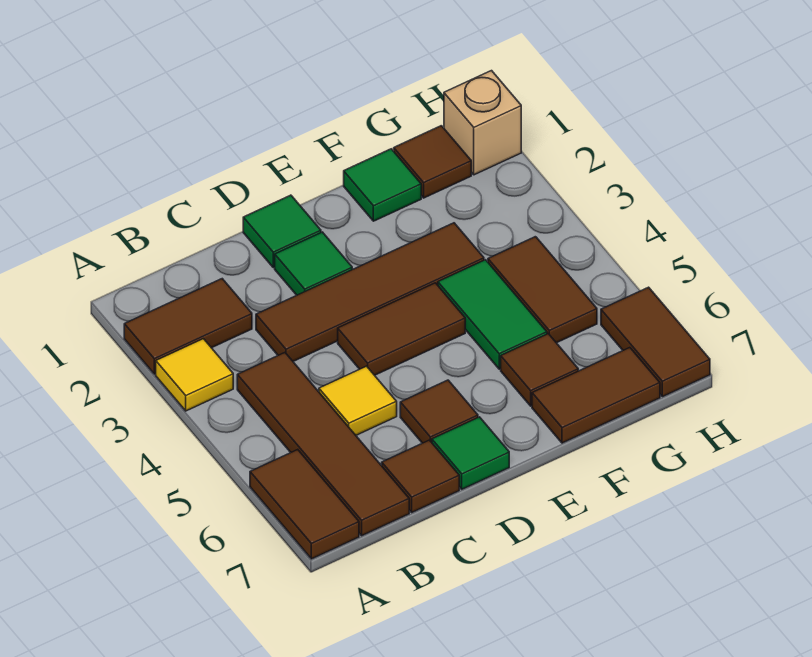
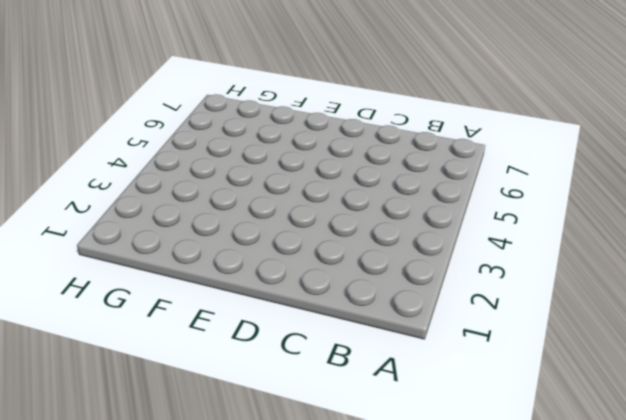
none -> brown 1x2 tile [124,279,252,374]
none -> yellow 1x1 tile [156,339,233,411]
none -> brown 1x2 tile [250,450,359,559]

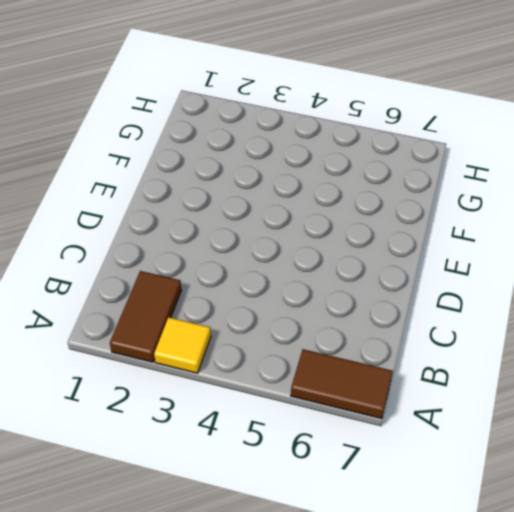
none -> brown 1x4 tile [237,353,409,536]
none -> brown 1x4 tile [256,223,484,361]
none -> yellow 1x1 tile [319,366,397,435]

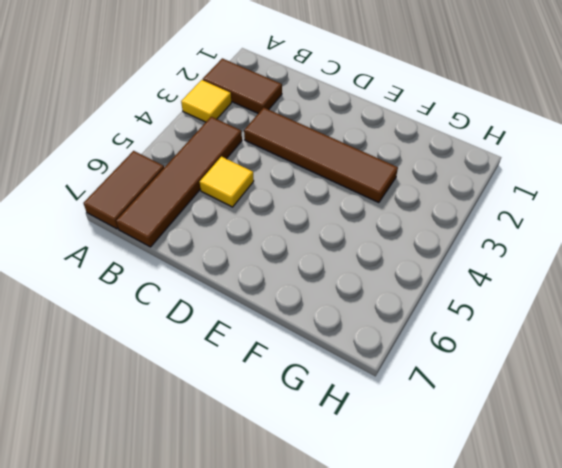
none -> brown 1x1 tile [382,440,459,512]
none -> green 1x1 tile [243,195,321,268]
none -> green 1x1 tile [275,232,352,295]

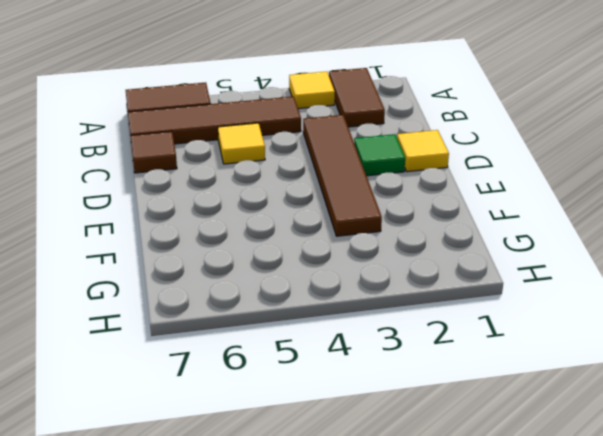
yellow 1x1 tile [397,130,449,172] -> green 1x1 tile [243,195,321,268]
none -> brown 1x2 tile [338,283,465,375]
none -> brown 1x1 tile [400,380,478,443]
none -> green 1x1 tile [432,417,509,489]

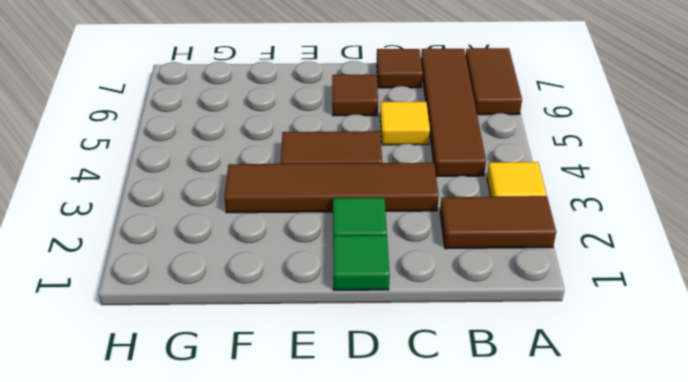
none -> green 1x1 tile [432,417,509,489]
none -> green 1x1 tile [344,149,421,221]
none -> green 1x2 tile [438,260,547,369]

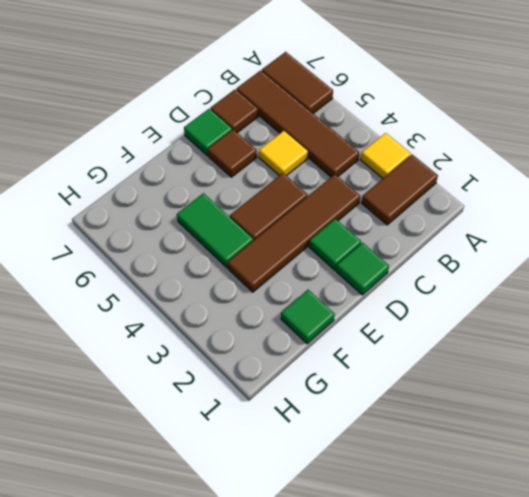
none -> brown 1x1 tile [501,334,578,406]
none -> brown 1x2 tile [532,348,660,443]
none -> brown 1x1 tile [394,126,471,198]

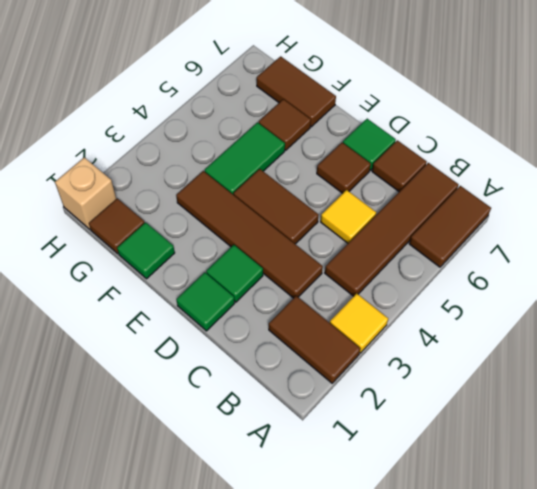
none -> brown 1x2 tile [488,237,597,343]
none -> brown 1x2 tile [601,287,710,397]

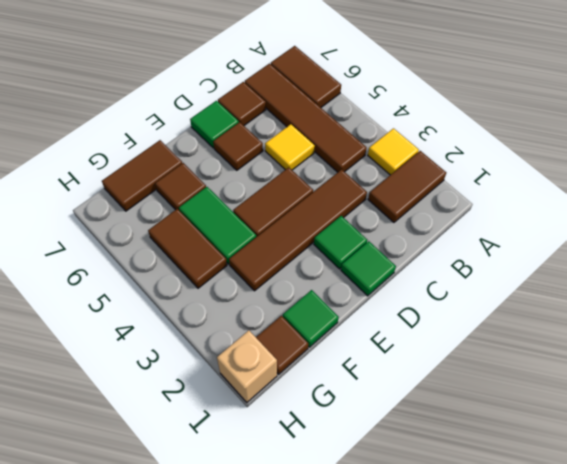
none -> brown 1x2 tile [601,287,710,397]

